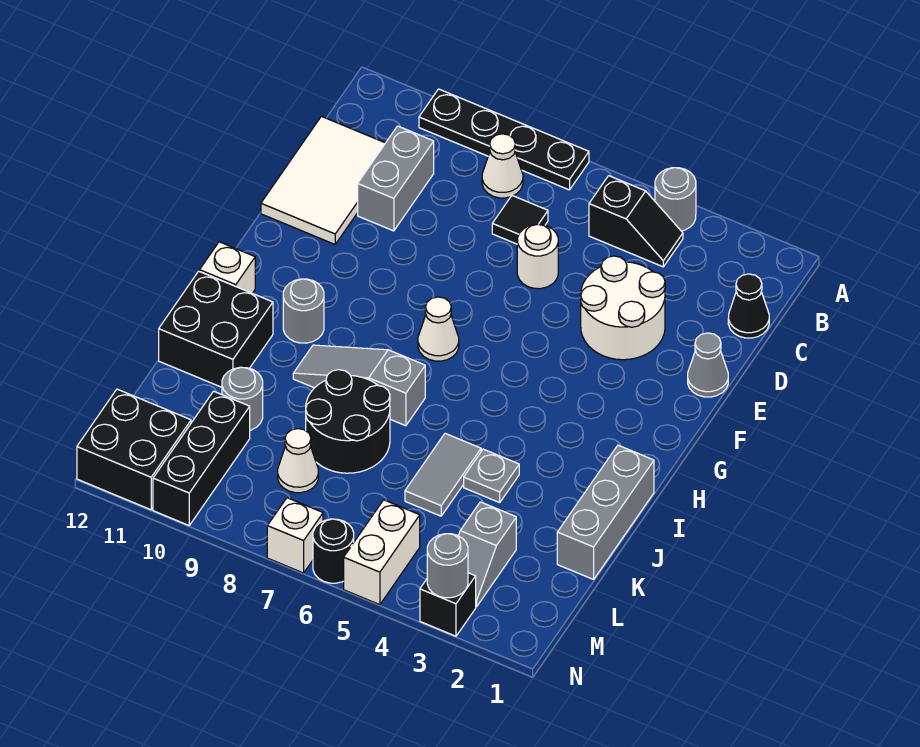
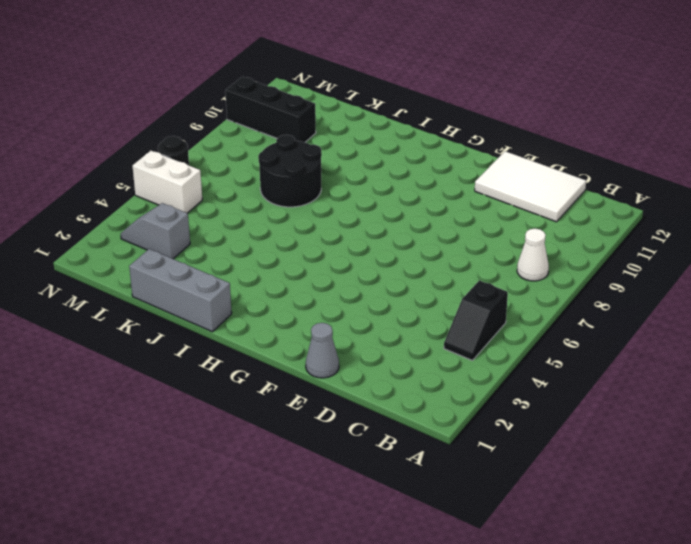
none -> grey 1x1 round brick [655,168,696,231]
none -> black 1x4 plate [419,89,589,190]
none -> black 1x1 cone [728,274,769,338]
none -> black 1x1 tile [492,196,548,244]

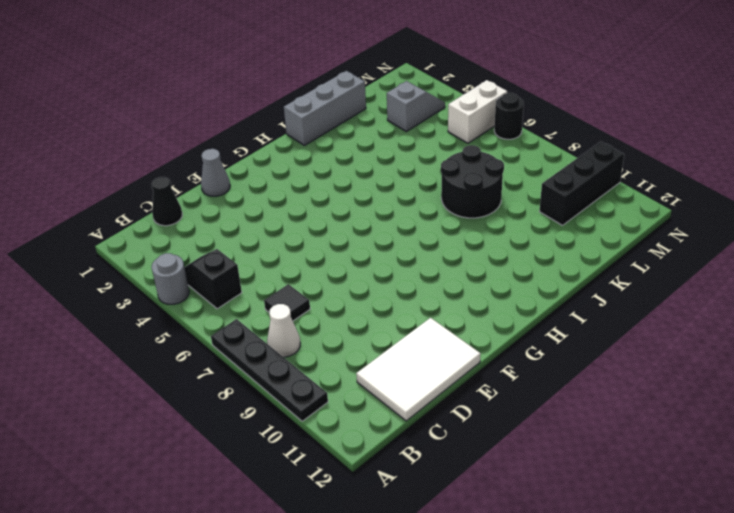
none -> grey 1x2 brick [358,126,434,231]
none -> white 2x2 round brick [581,256,665,360]
none -> white 1x1 round brick [517,224,558,289]
none -> white 1x1 cone [418,297,459,361]

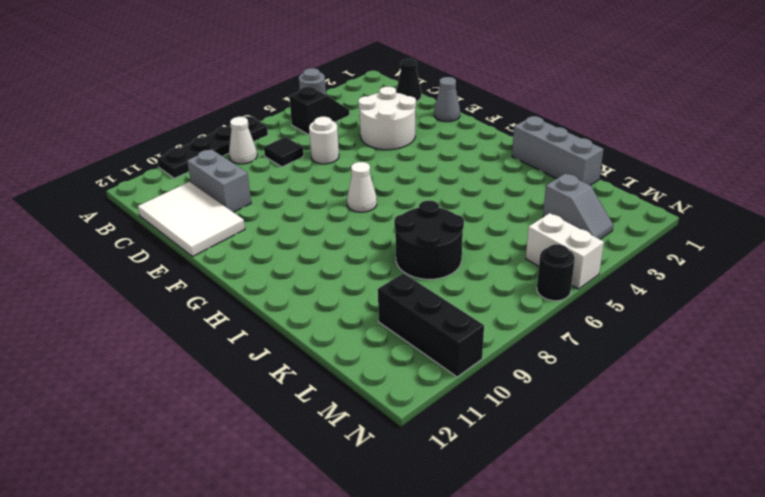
none -> grey 1x1 round brick [283,279,324,343]
none -> white 1x1 brick [200,242,255,293]
none -> grey 1x3 slope [293,345,425,426]
none -> black 2x2 brick [159,271,273,387]

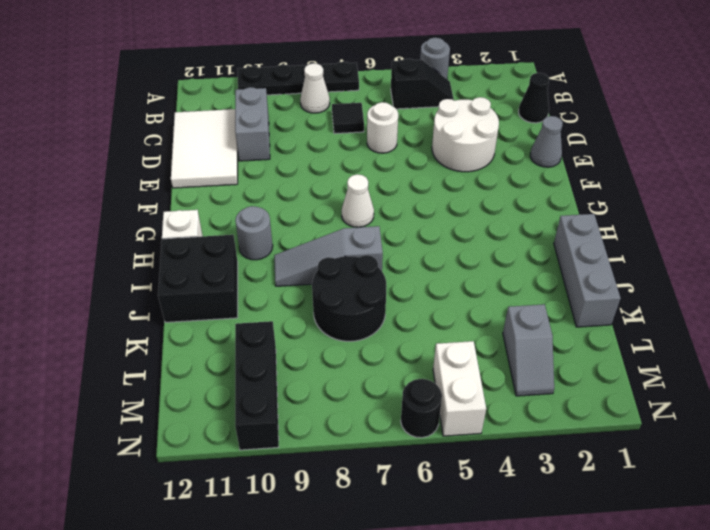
none -> grey 1x1 plate [464,449,519,503]
none -> grey 1x2 tile [405,433,481,516]
none -> grey 1x1 round brick [222,367,263,430]
none -> white 1x1 cone [278,429,318,493]

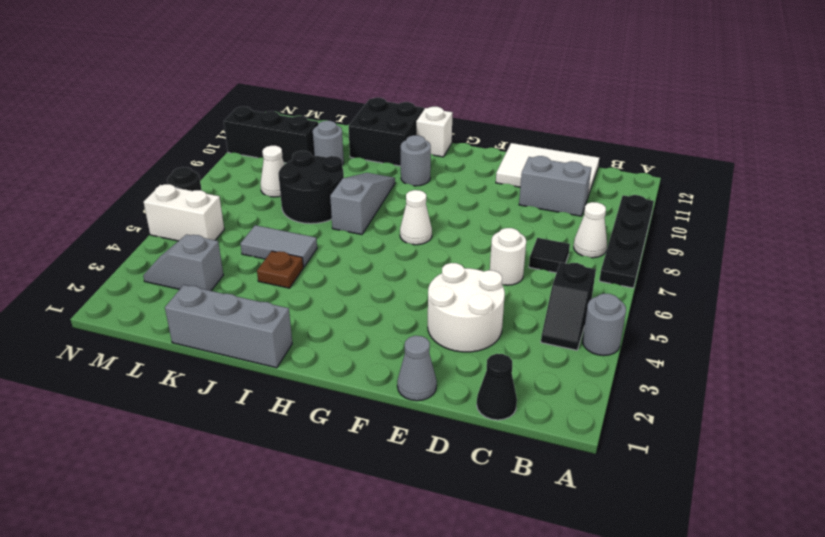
brown 1x1 plate [257,251,303,288] -> grey 1x1 plate [464,449,519,503]
none -> black 2x2 brick [77,389,191,510]
none -> black 1x1 brick [420,573,476,636]
none -> white 1x1 brick [267,498,323,573]
none -> grey 1x1 round brick [427,534,468,598]

